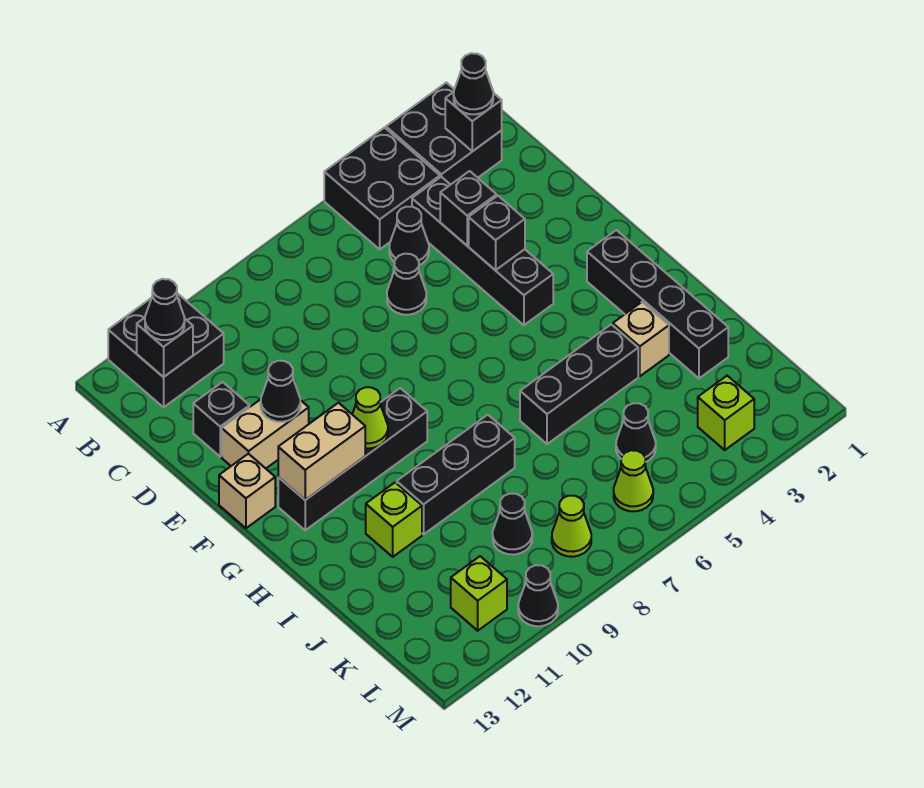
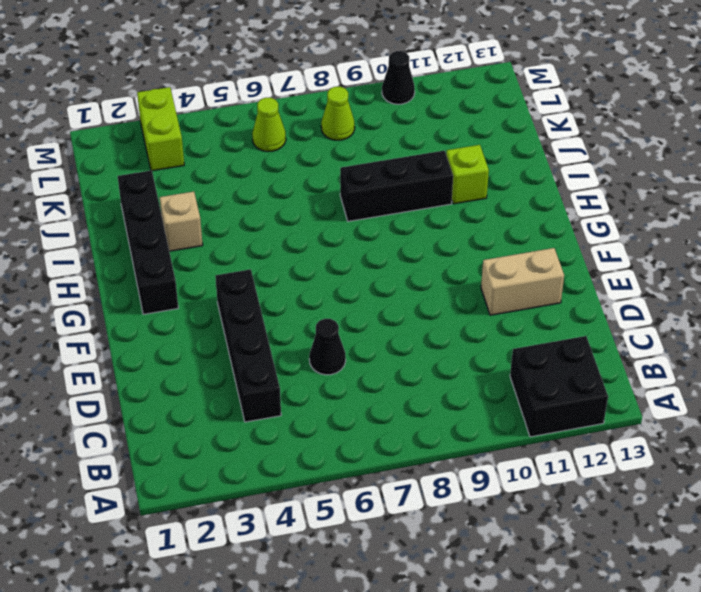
lime 1x2 brick [137,87,184,171] -> lime 1x1 brick [698,376,754,450]
none -> black 2x2 brick [386,83,502,185]
none -> black 2x2 brick [324,128,440,249]
none -> black 1x1 cone [389,207,429,265]
none -> black 1x1 brick [193,382,250,456]

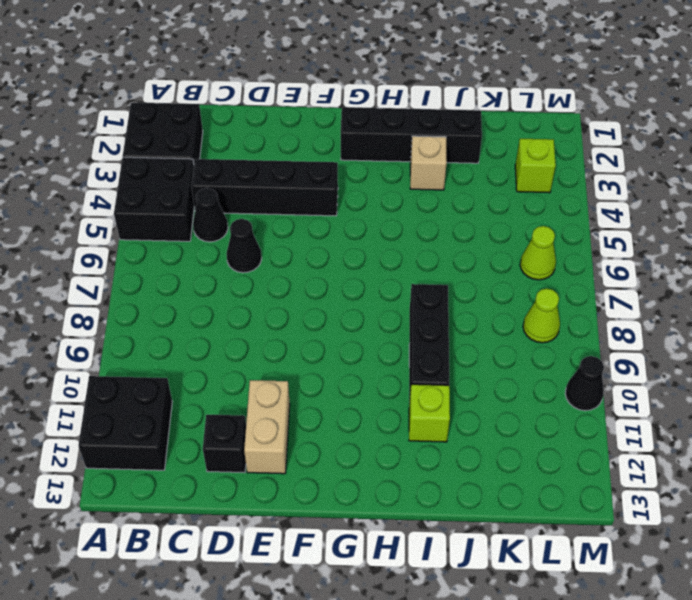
none -> tan 1x1 brick [219,454,275,528]
none -> black 1x4 brick [278,388,427,530]
none -> black 1x3 brick [520,324,638,444]
none -> black 1x1 cone [616,403,656,462]

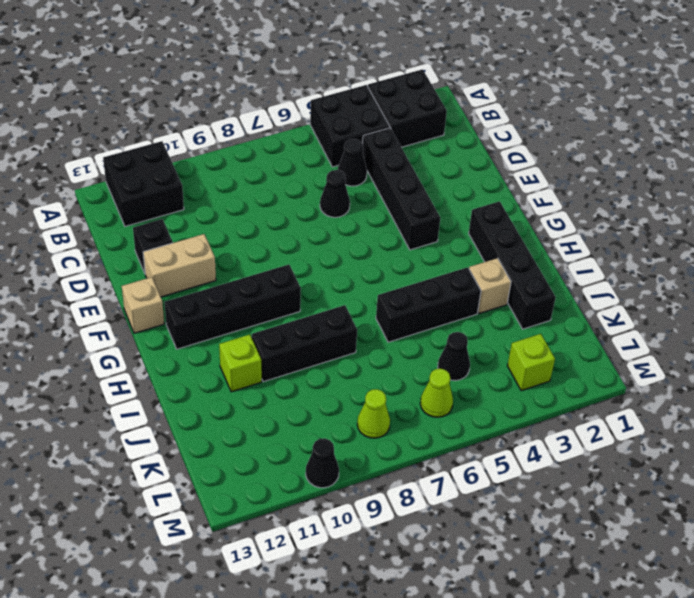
none -> black 1x1 cone [493,494,532,555]
none -> lime 1x1 brick [451,556,507,631]
none -> black 1x1 brick [445,92,502,151]
none -> black 1x1 brick [137,318,193,377]

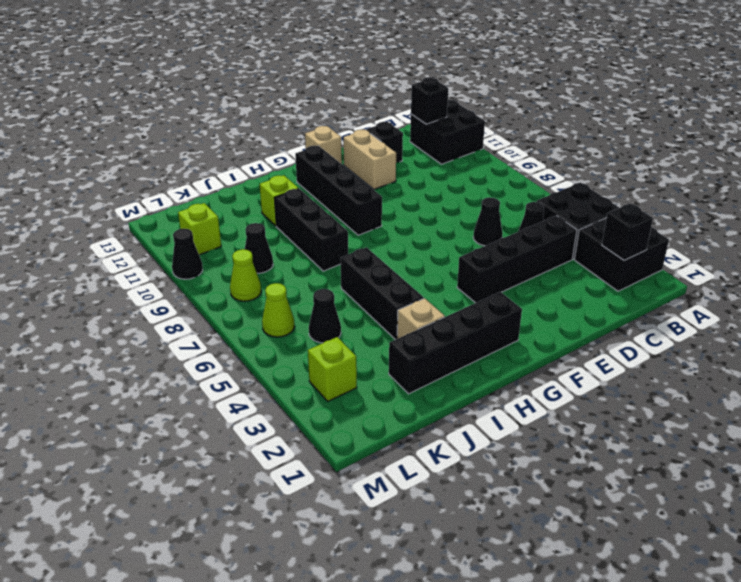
none -> black 1x1 brick [440,171,497,245]
none -> black 1x1 brick [469,196,525,270]
none -> black 1x1 cone [261,361,300,422]
none -> lime 1x1 cone [352,387,388,448]

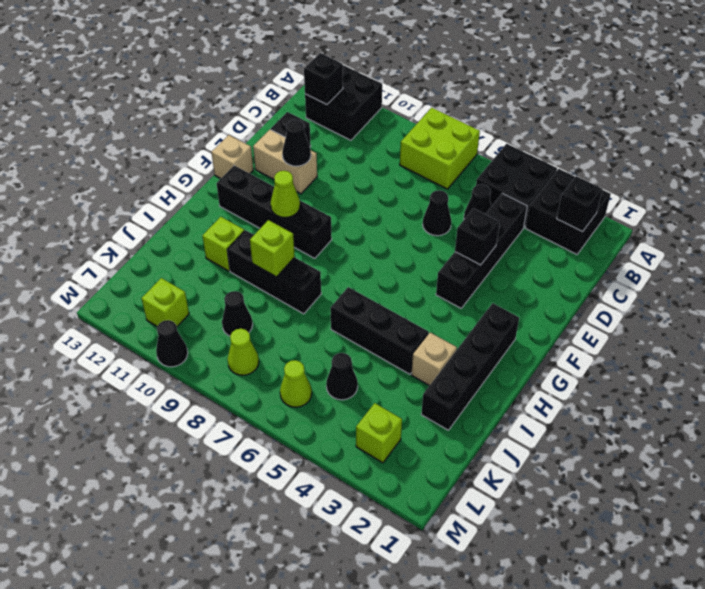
lime 2x2 brick [400,108,480,189] -> none
lime 1x1 brick [250,220,295,277] -> none
none -> black 1x1 brick [440,171,497,245]
none -> tan 1x2 brick [278,403,365,500]
none -> black 1x1 cone [454,53,493,114]
none -> black 1x1 cone [145,279,185,340]

